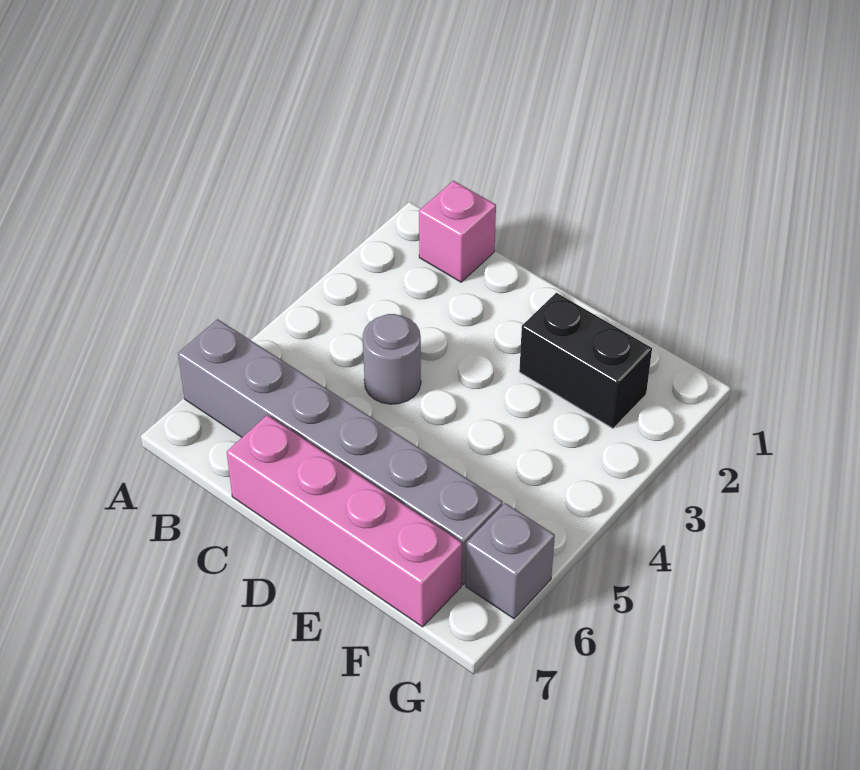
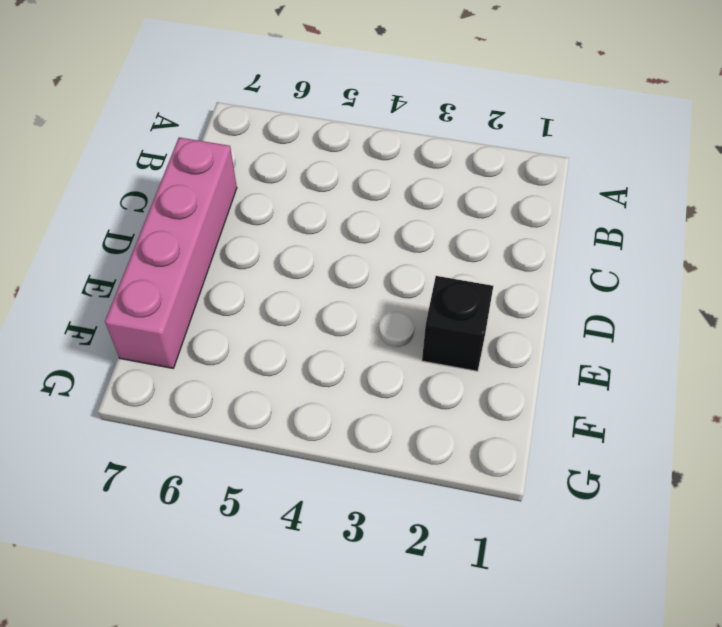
black 1x1 brick [422,276,493,371] -> black 1x2 brick [519,293,652,428]
none -> grey 1x6 brick [178,319,503,585]
none -> pink 1x1 brick [419,181,496,282]

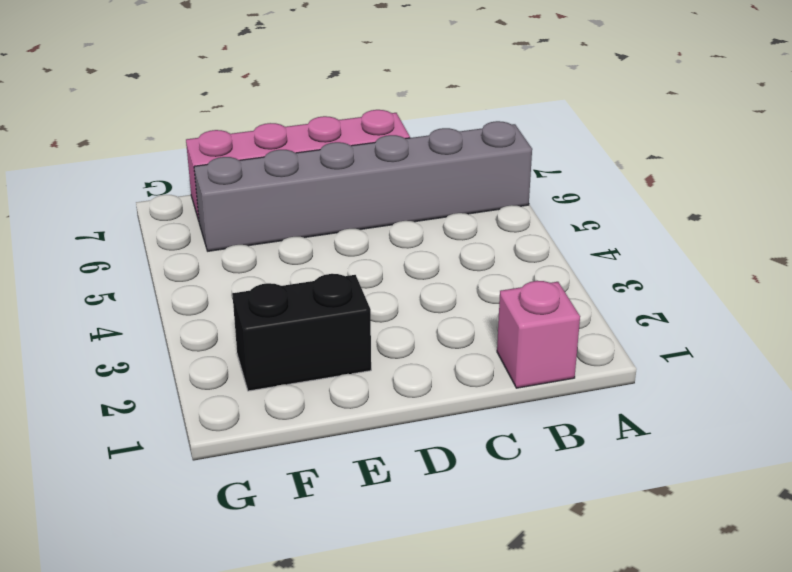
none -> grey 1x1 round brick [363,314,421,404]
none -> grey 1x1 brick [466,503,555,619]

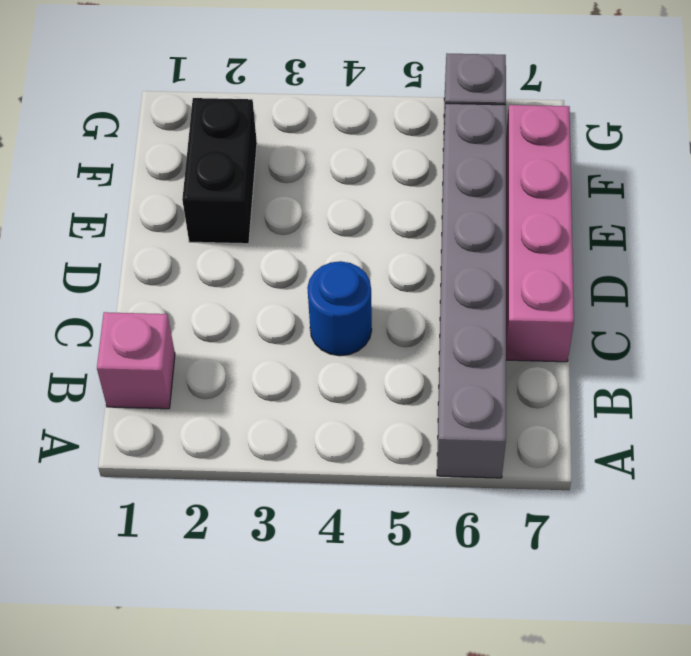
blue 1x1 round brick [307,261,372,356] -> grey 1x1 round brick [363,314,421,404]

